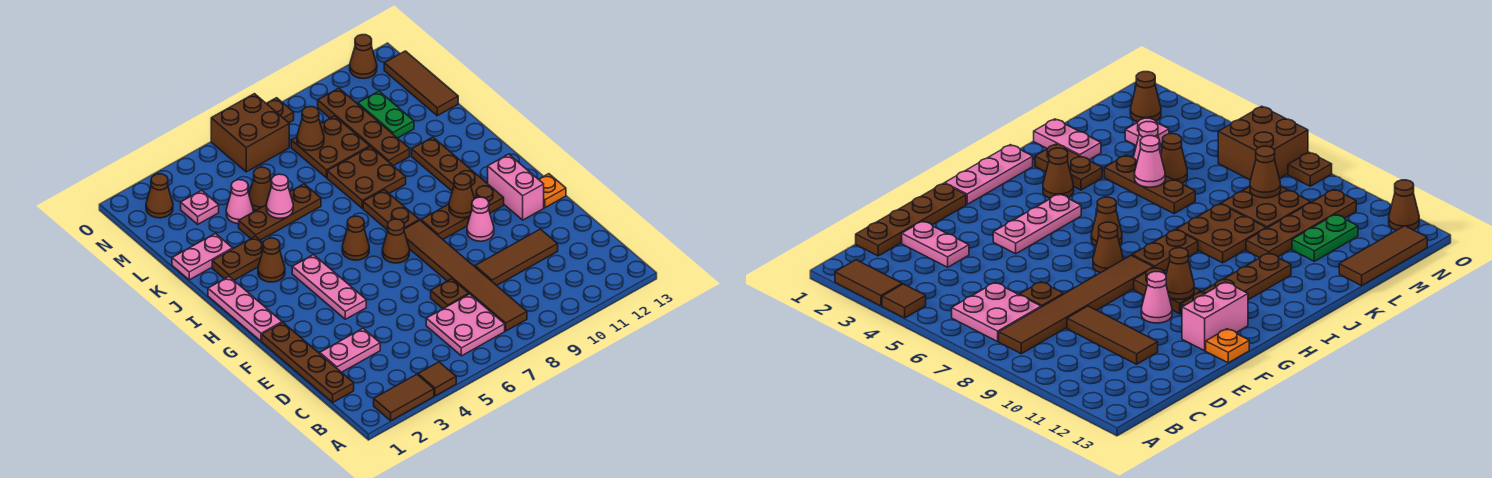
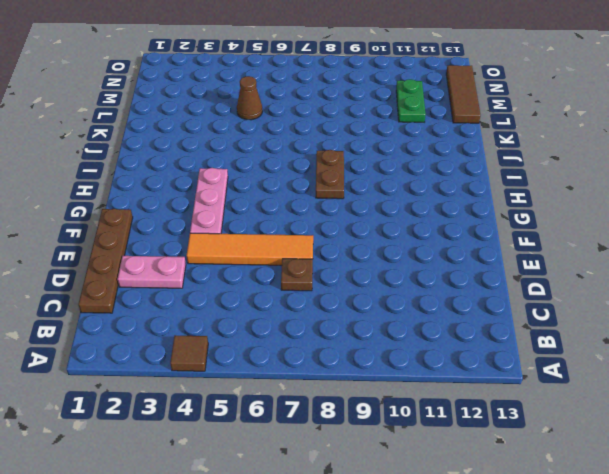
orange 1x4 tile [187,233,313,265] -> none
none -> brown 1x2 tile [374,374,434,421]
none -> pink 2x2 plate [426,294,505,356]
none -> brown 1x6 tile [404,220,527,331]
none -> brown 1x3 tile [475,229,558,285]

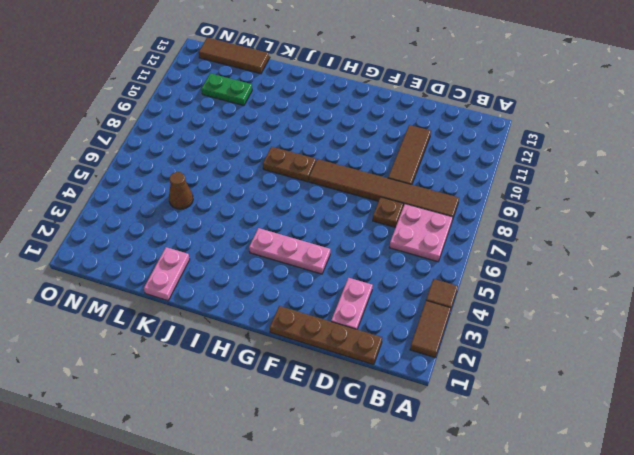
none -> pink 1x1 cone [467,197,494,241]
none -> pink 1x2 brick [488,154,544,220]
none -> orange 1x1 plate [539,174,566,208]
none -> pink 1x3 plate [208,277,282,341]

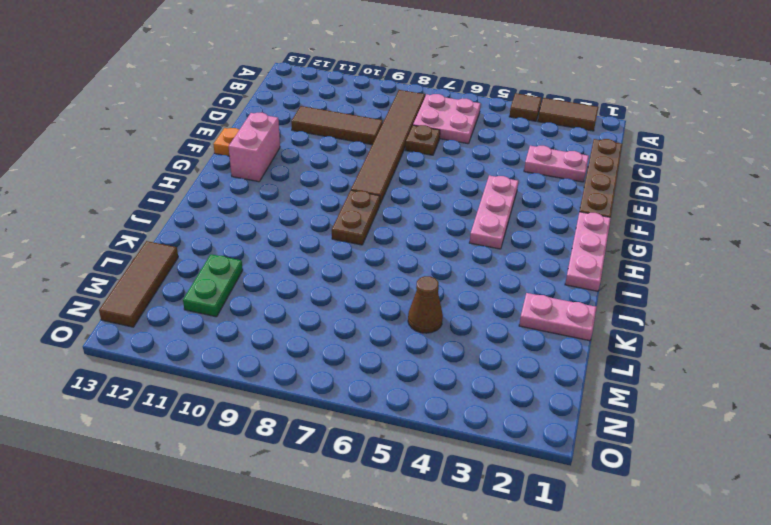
none -> pink 1x1 cone [467,197,494,241]
none -> brown 1x1 cone [382,219,410,263]
none -> brown 1x2 plate [421,204,470,239]
none -> brown 1x4 plate [412,137,504,213]

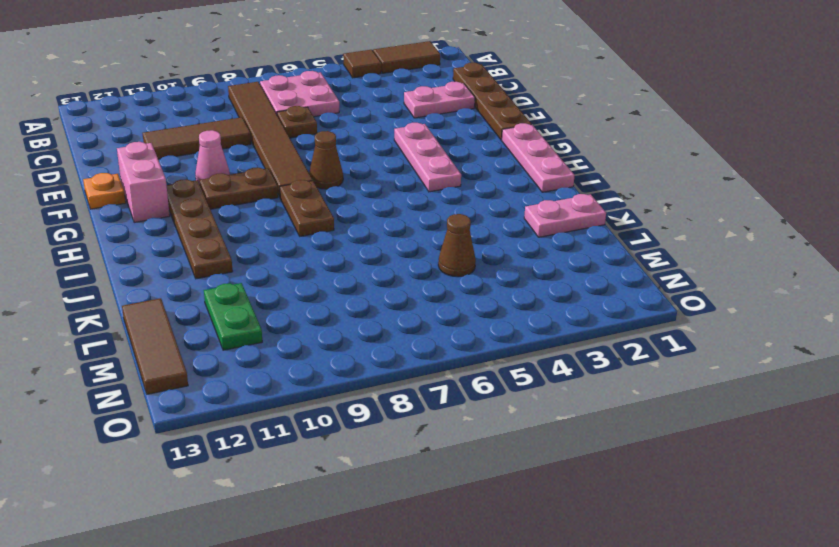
none -> brown 1x1 cone [342,216,369,260]
none -> brown 1x1 cone [258,238,285,282]
none -> brown 1x2 plate [212,236,263,280]
none -> brown 2x2 plate [327,147,406,208]

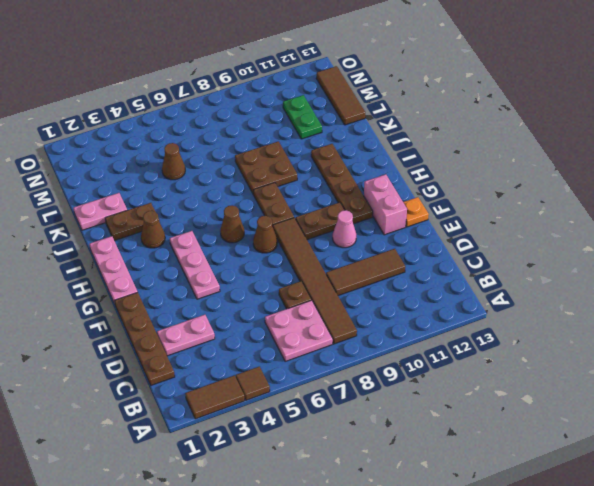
none -> brown 1x3 plate [239,184,321,240]
none -> brown 1x4 plate [318,88,410,166]
none -> pink 1x1 cone [226,180,253,224]
none -> brown 2x2 plate [291,116,370,178]

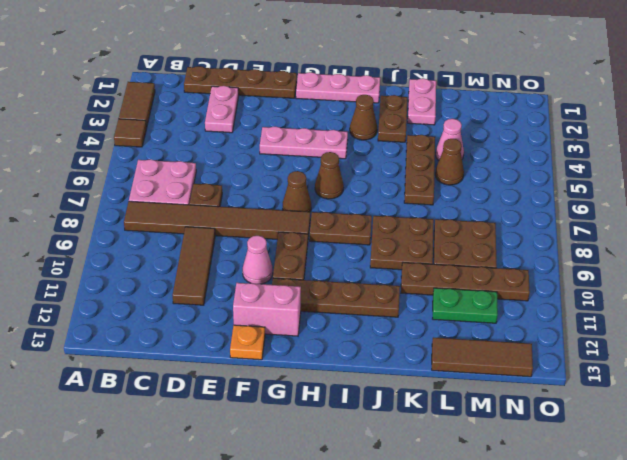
none -> pink 1x1 plate [181,190,219,224]
none -> brown 1x1 cone [146,174,173,218]
none -> brown 2x2 brick [211,94,289,172]
none -> brown 1x1 plate [266,98,294,123]

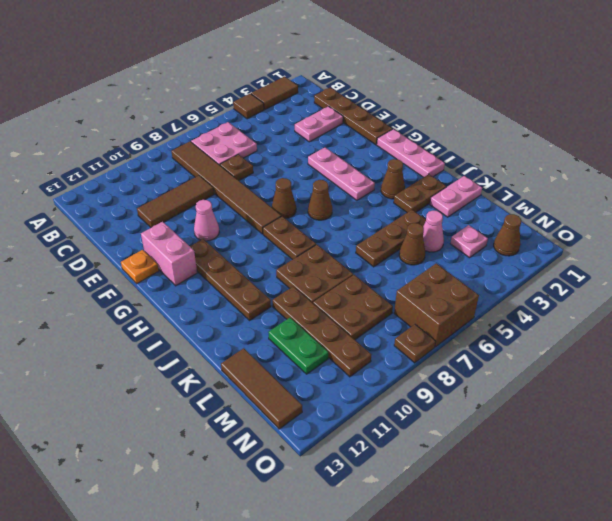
none -> brown 1x2 plate [421,204,470,239]
none -> brown 1x1 cone [350,35,377,79]
none -> brown 1x1 cone [449,174,474,218]
none -> pink 1x1 cone [266,174,293,218]

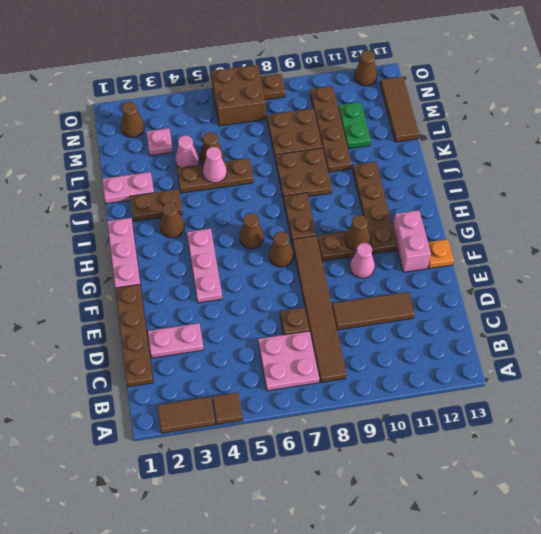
none -> brown 1x1 cone [297,107,324,151]

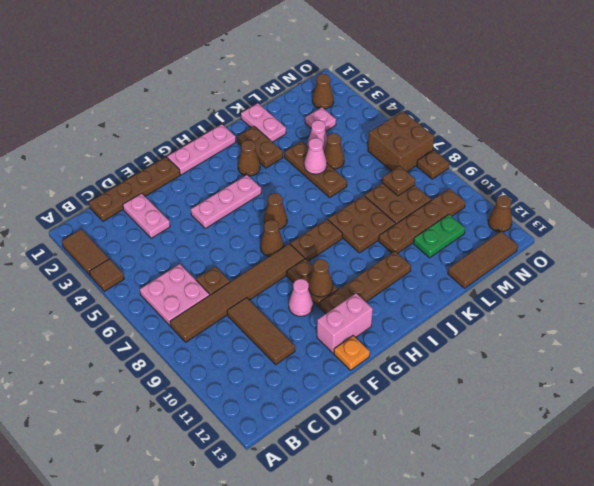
brown 1x1 plate [382,166,415,196] -> brown 1x1 cone [297,107,324,151]

